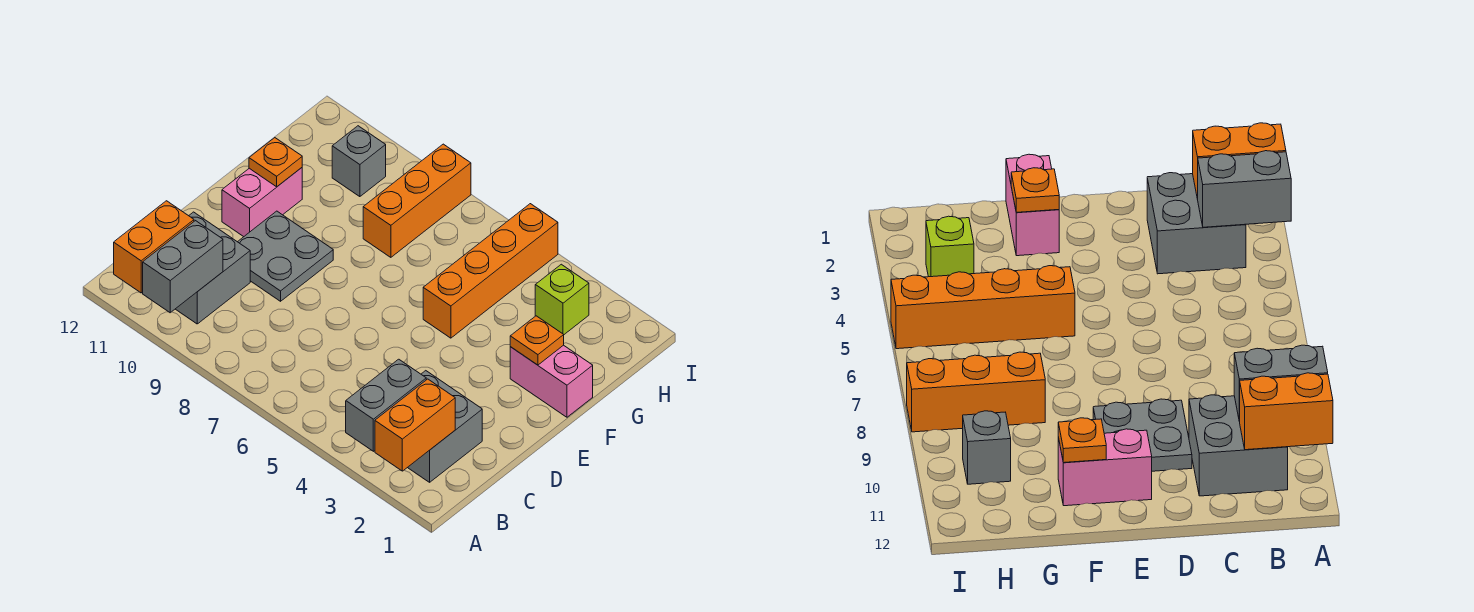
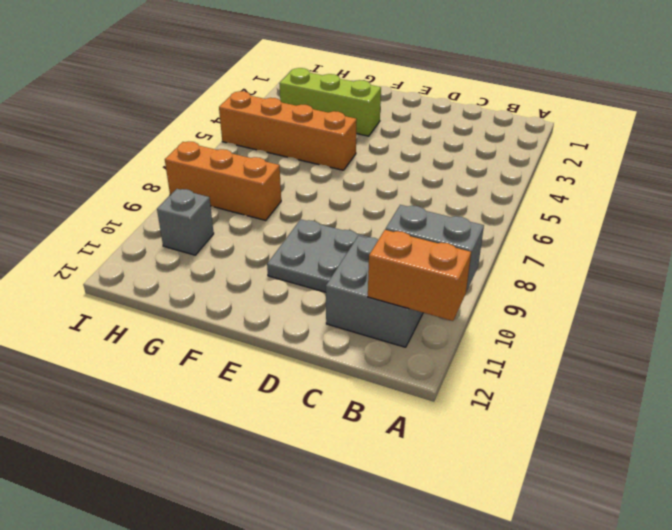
lime 1x3 brick [279,68,381,136] -> lime 1x1 brick [535,264,589,334]
none -> grey 2x2 brick [408,371,482,482]
none -> pink 1x2 brick [222,168,302,237]
none -> pink 1x2 brick [510,345,593,417]

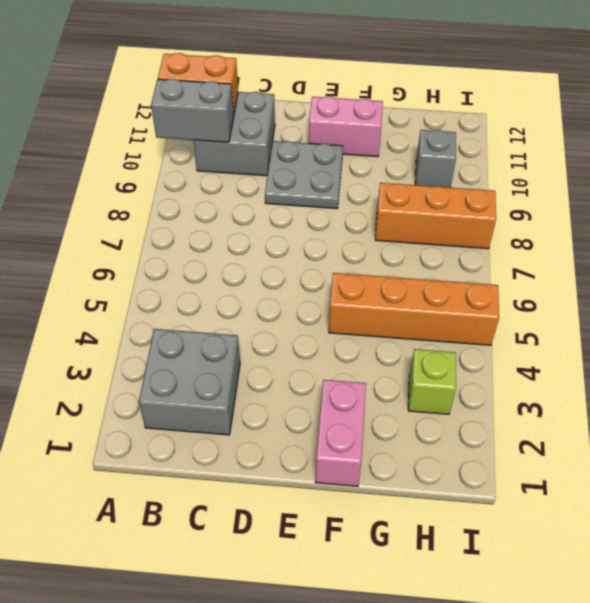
none -> orange 1x2 brick [375,379,455,471]
none -> grey 1x2 brick [346,359,426,451]
none -> orange 1x1 plate [510,316,564,365]

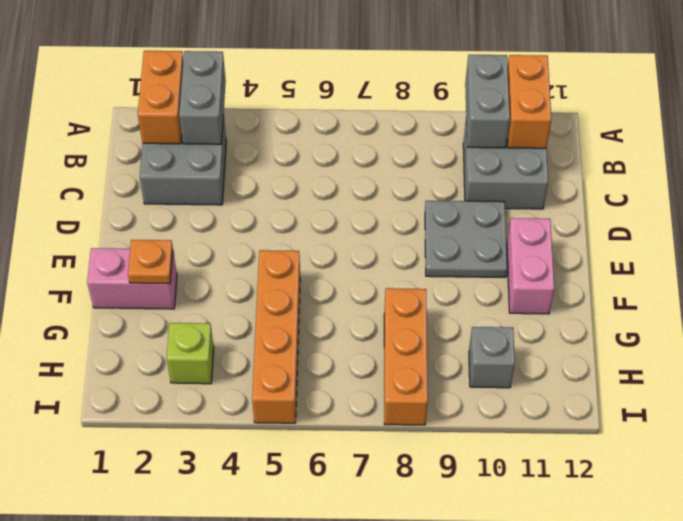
none -> orange 1x1 plate [249,138,302,187]

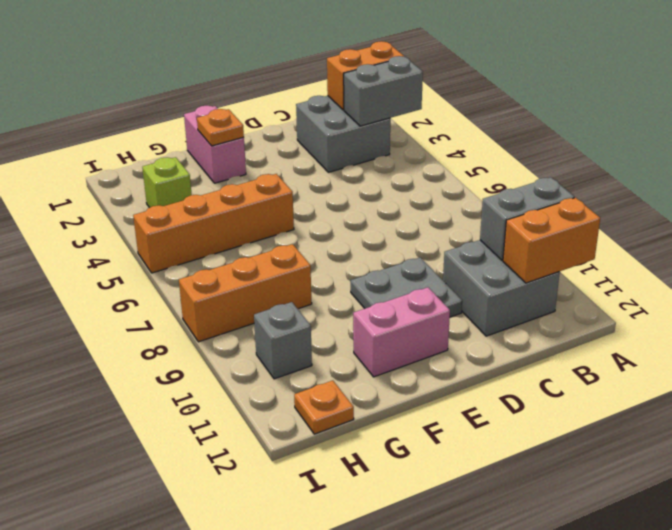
orange 1x1 plate [294,380,354,434] -> orange 1x1 plate moved to [249,138,302,187]

